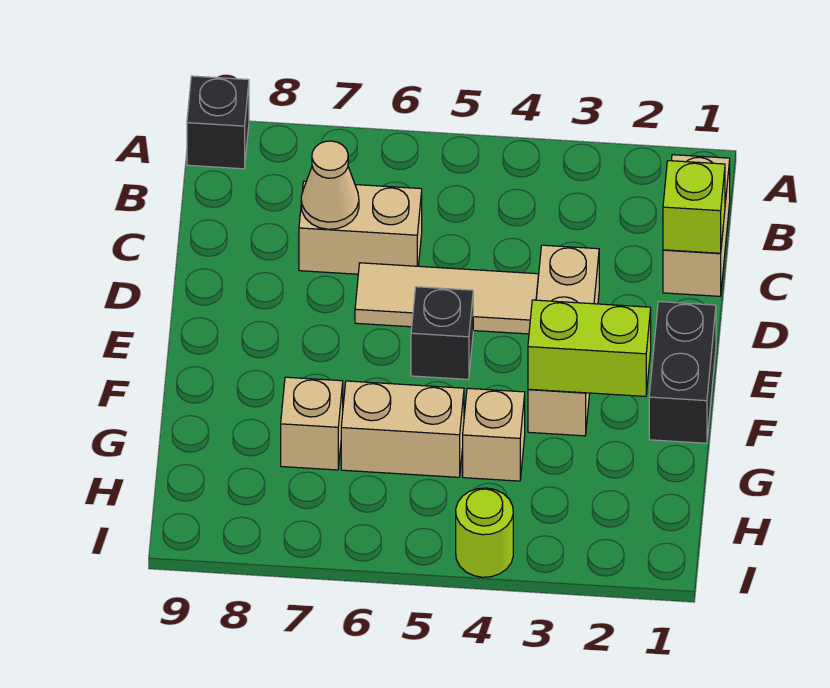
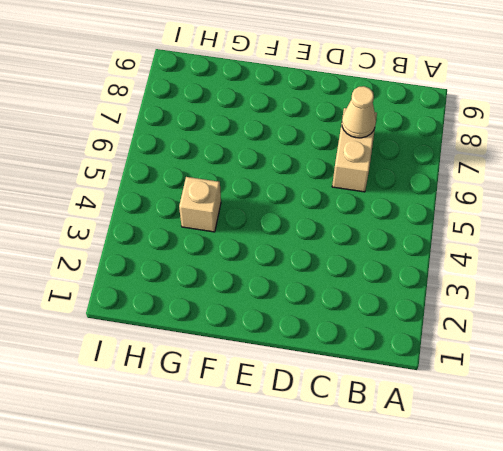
none -> black 1x1 brick [187,76,249,169]
none -> tan 1x2 brick [663,155,730,296]
none -> tan 1x3 brick [528,245,599,436]

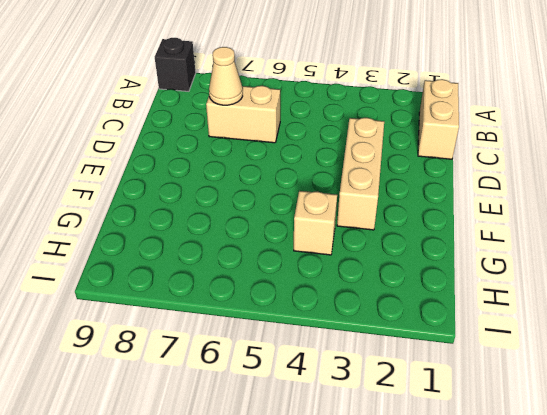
none -> tan 1x3 tile [355,263,539,334]
none -> black 1x2 brick [649,302,716,443]
none -> black 1x1 brick [411,287,473,380]

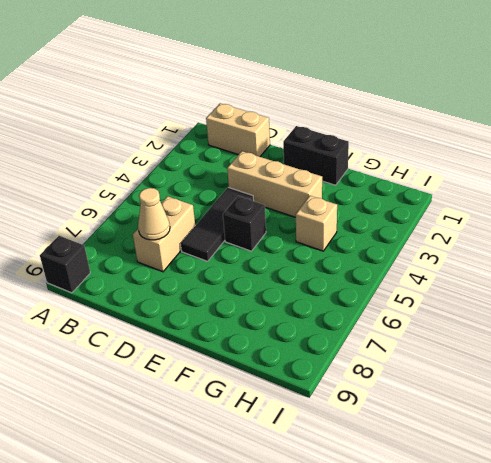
black 1x3 tile [181,187,254,261] -> tan 1x3 tile [355,263,539,334]
none -> tan 1x2 brick [341,381,464,477]
none -> tan 1x1 brick [281,377,343,470]
none -> lime 1x1 round brick [456,488,513,577]

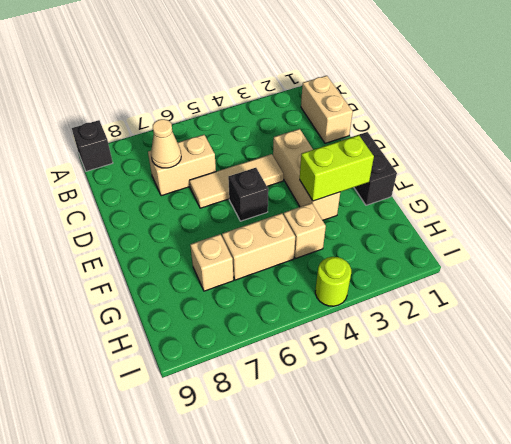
none -> lime 1x1 brick [663,161,725,253]

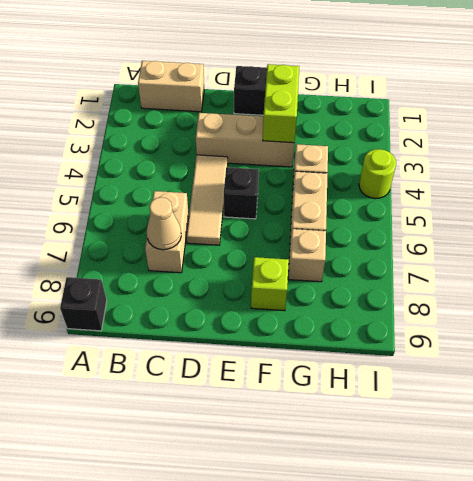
lime 1x1 brick [251,257,289,311] -> lime 1x1 brick moved to [663,161,725,253]

